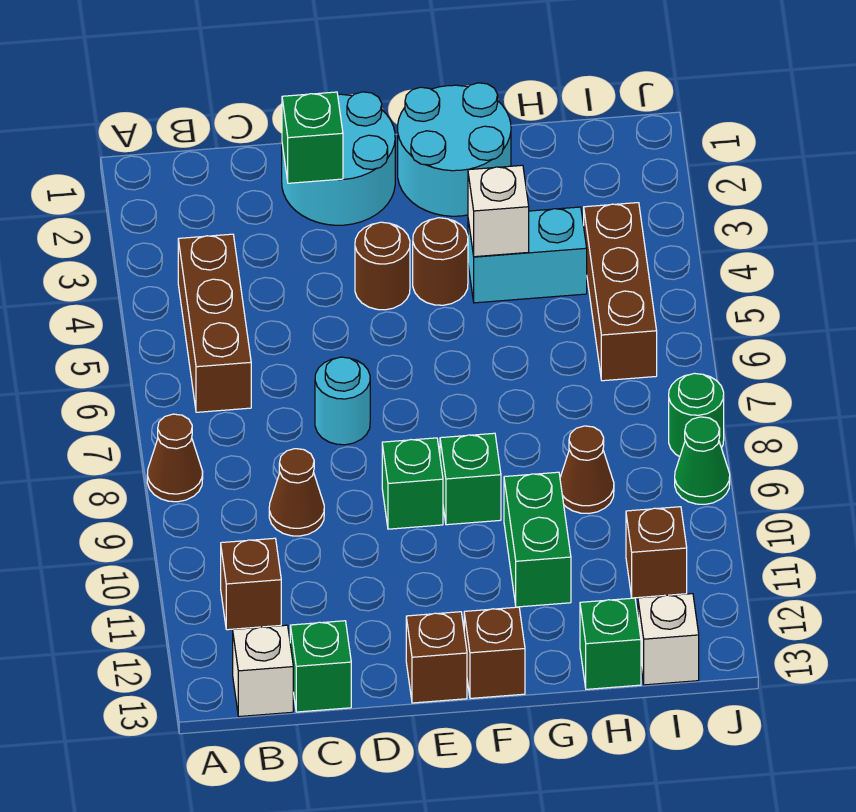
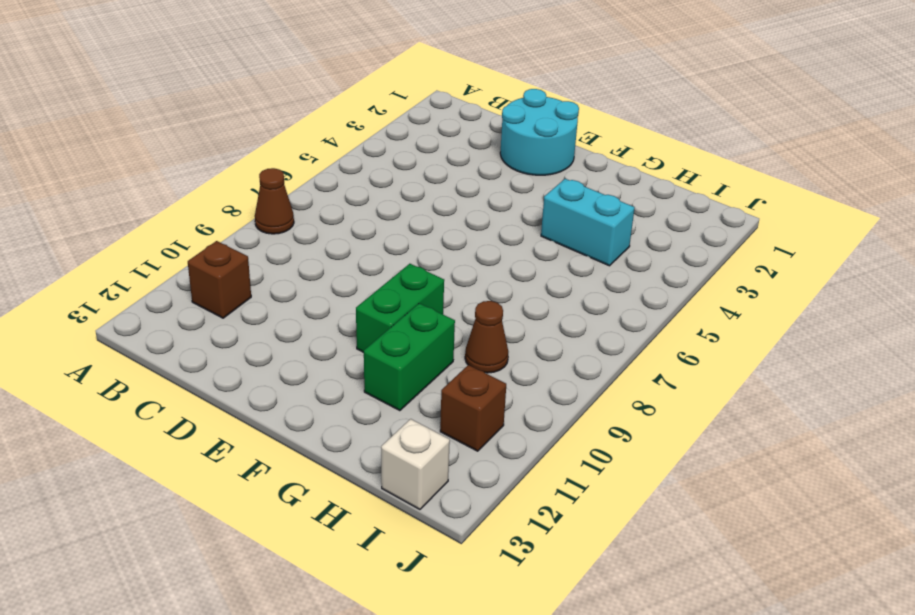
green 1x2 brick [356,264,444,352] -> green 1x1 brick [440,433,501,525]
none -> brown 1x3 brick [178,234,251,412]
none -> white 1x1 brick [233,625,293,717]
none -> brown 1x1 cone [269,449,324,536]

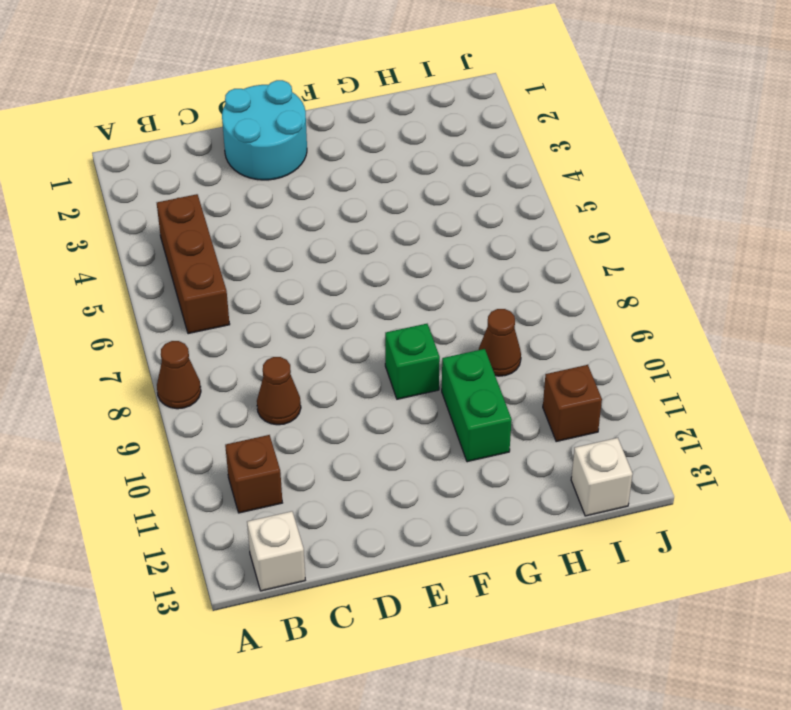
none -> green 1x1 brick [290,621,351,712]
none -> cyan 1x1 round brick [315,357,370,445]
none -> brown 1x1 round brick [355,222,410,310]

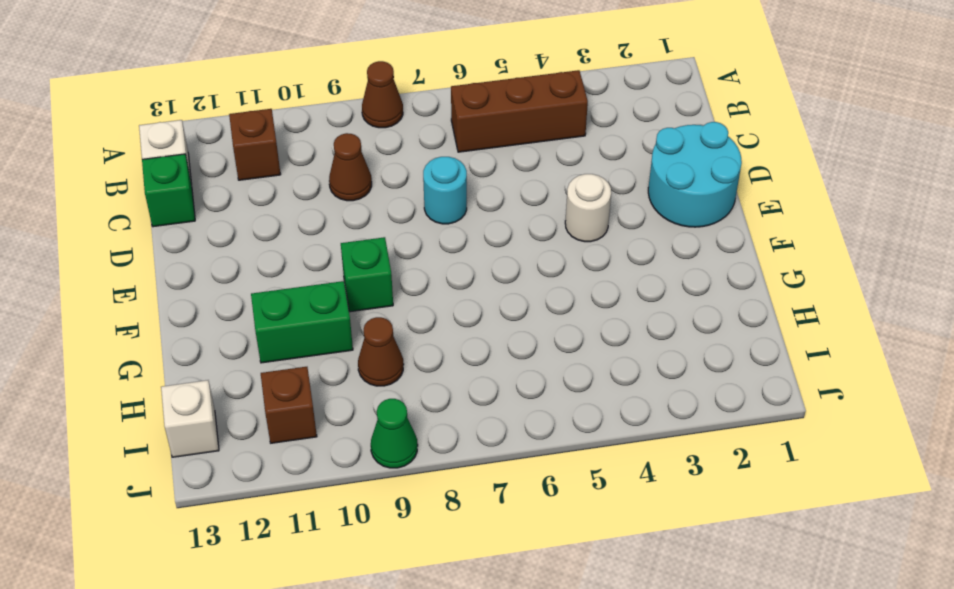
white 1x1 round brick [565,174,611,242] -> brown 1x1 round brick [355,222,410,310]
none -> green 1x1 brick [382,438,443,529]
none -> brown 1x1 brick [406,612,467,703]
none -> cyan 2x2 round brick [398,83,511,216]

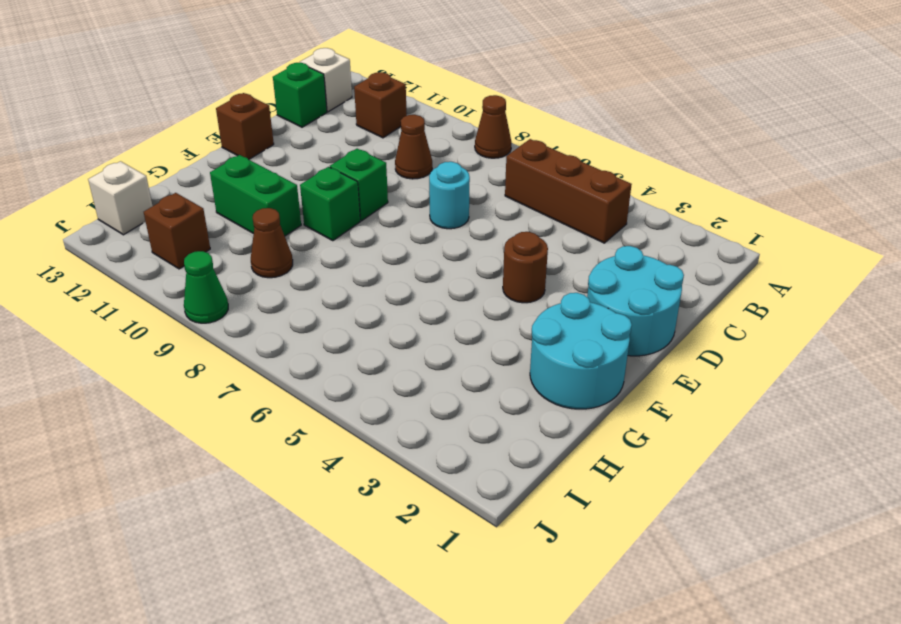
none -> brown 1x1 round brick [413,218,468,305]
none -> brown 1x1 brick [464,607,525,698]
none -> cyan 1x2 brick [468,207,587,303]

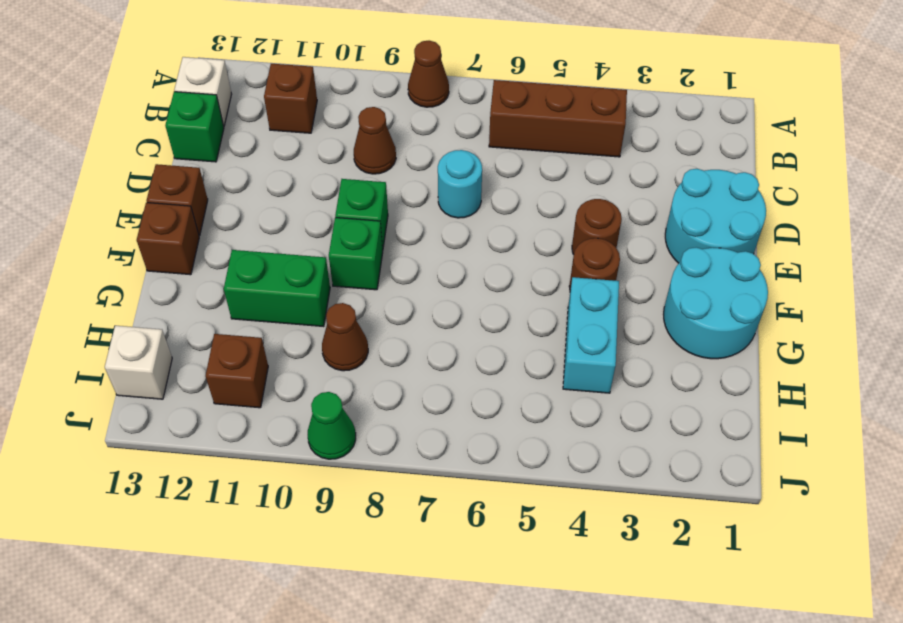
none -> green 1x1 brick [580,598,641,689]
none -> brown 1x3 brick [584,203,657,381]
none -> green 1x1 round brick [669,373,724,457]

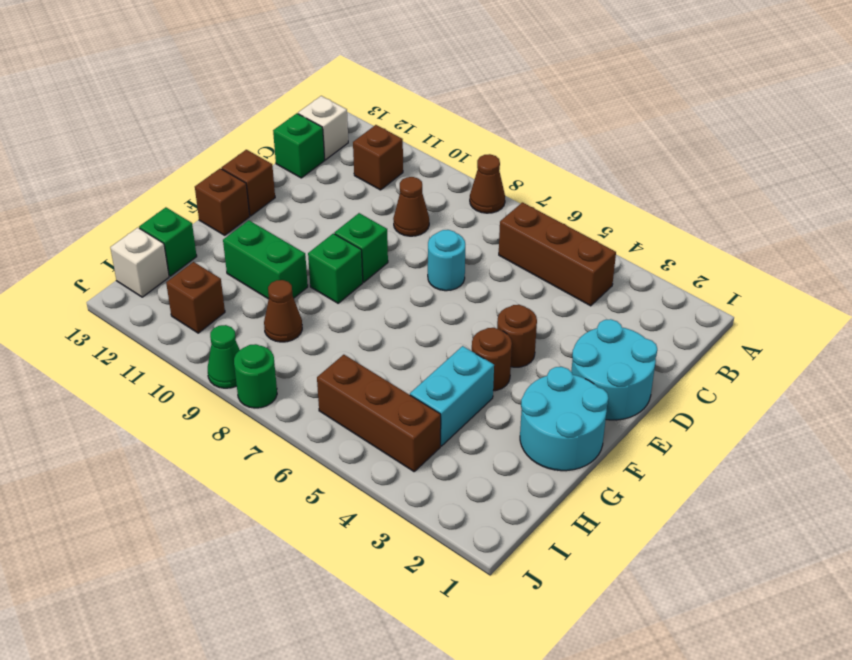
none -> green 1x1 brick [282,92,343,183]
none -> white 1x1 brick [468,165,529,257]

